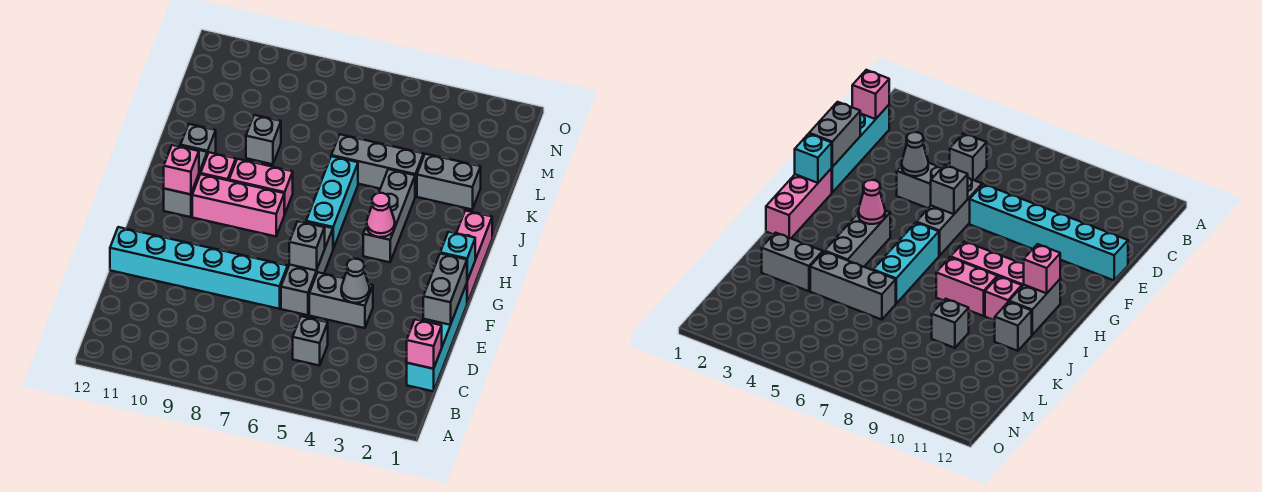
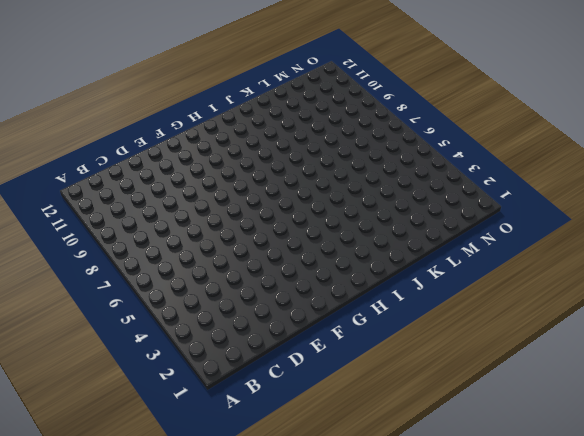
none -> cyan 1x4 brick [407,283,467,391]
none -> grey 1x1 brick [293,316,328,366]
none -> grey 1x2 brick [309,272,373,328]

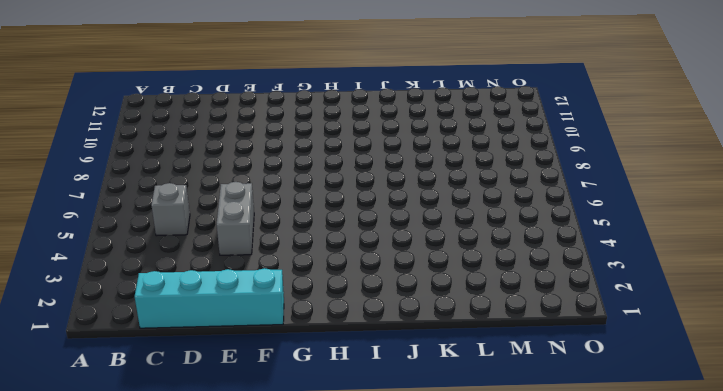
none -> grey 1x3 brick [281,222,333,315]
none -> cyan 1x6 brick [110,227,288,309]
none -> pink 1x3 brick [457,211,492,303]

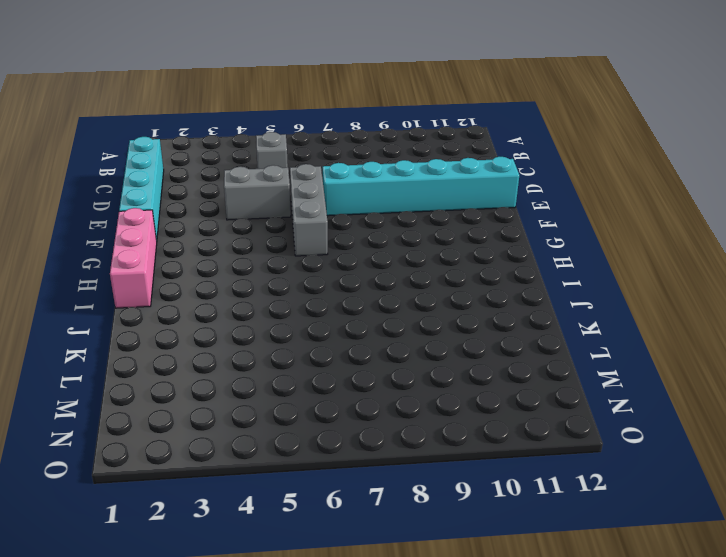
none -> grey 1x3 brick [363,169,415,262]
none -> cyan 1x3 brick [306,156,358,249]
none -> pink 1x3 brick [192,174,285,236]

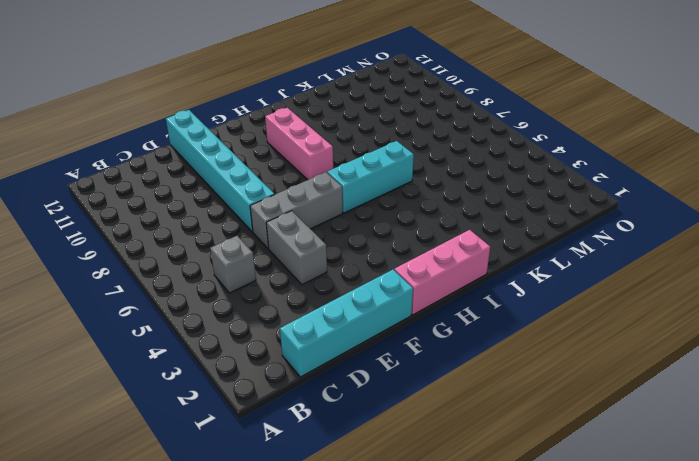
none -> grey 1x3 brick [363,169,415,262]
none -> grey 1x2 brick [164,146,207,217]
none -> pink 1x2 brick [229,159,293,214]

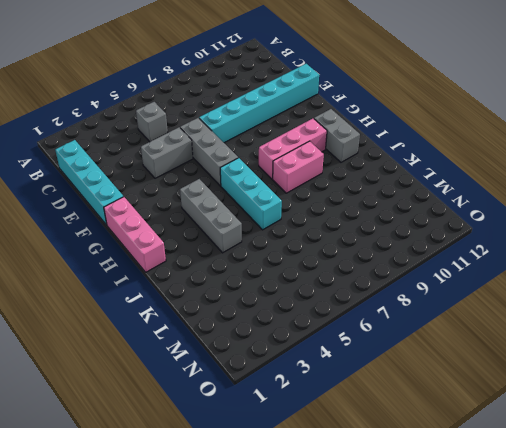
none -> pink 1x1 brick [201,152,236,181]
none -> grey 1x1 brick [181,124,216,155]
none -> grey 1x2 brick [417,154,481,209]

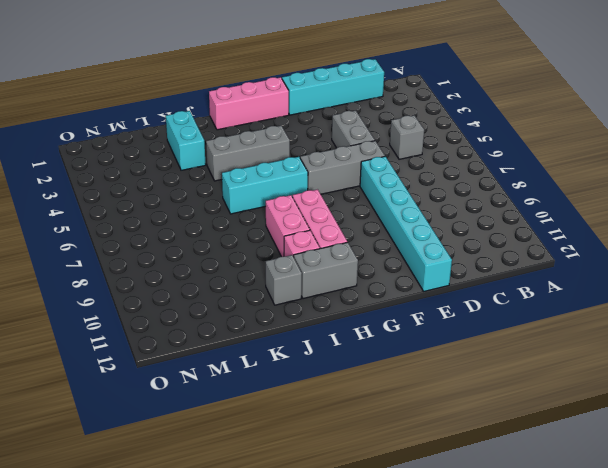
cyan 1x2 brick [166,111,206,170] -> grey 1x2 brick [417,154,481,209]
none -> grey 1x3 brick [331,134,424,196]
none -> grey 1x1 brick [246,115,281,164]
none -> pink 1x1 brick [407,319,442,369]

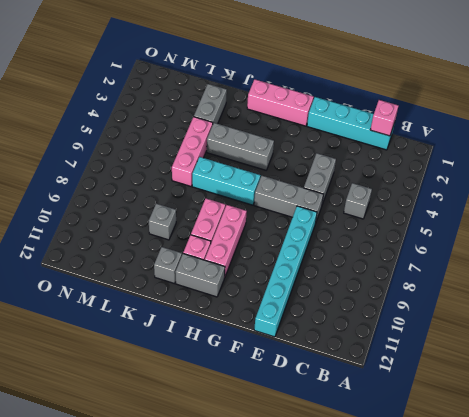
pink 1x3 brick [172,117,213,186] -> grey 1x3 brick [331,134,424,196]
none -> grey 1x2 brick [423,254,467,325]
none -> grey 1x1 cone [341,259,370,303]
none -> grey 1x1 brick [289,221,325,271]

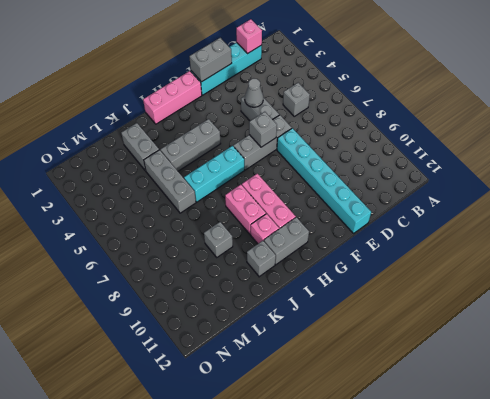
none -> cyan 1x1 brick [440,232,475,280]
none -> pink 1x1 cone [367,193,395,237]
none -> pink 1x1 brick [164,145,199,194]

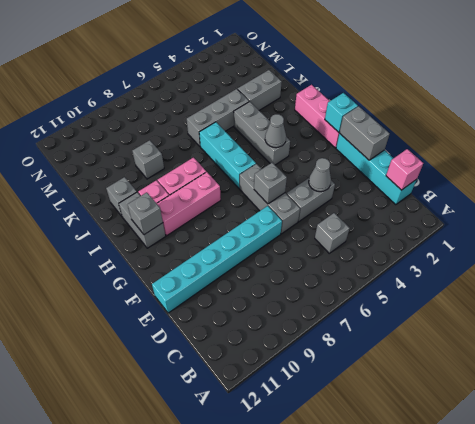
grey 1x1 cone [265,114,286,148] -> pink 1x1 cone [367,193,395,237]
grey 1x1 brick [127,192,163,235] -> pink 1x1 brick [164,145,199,194]

